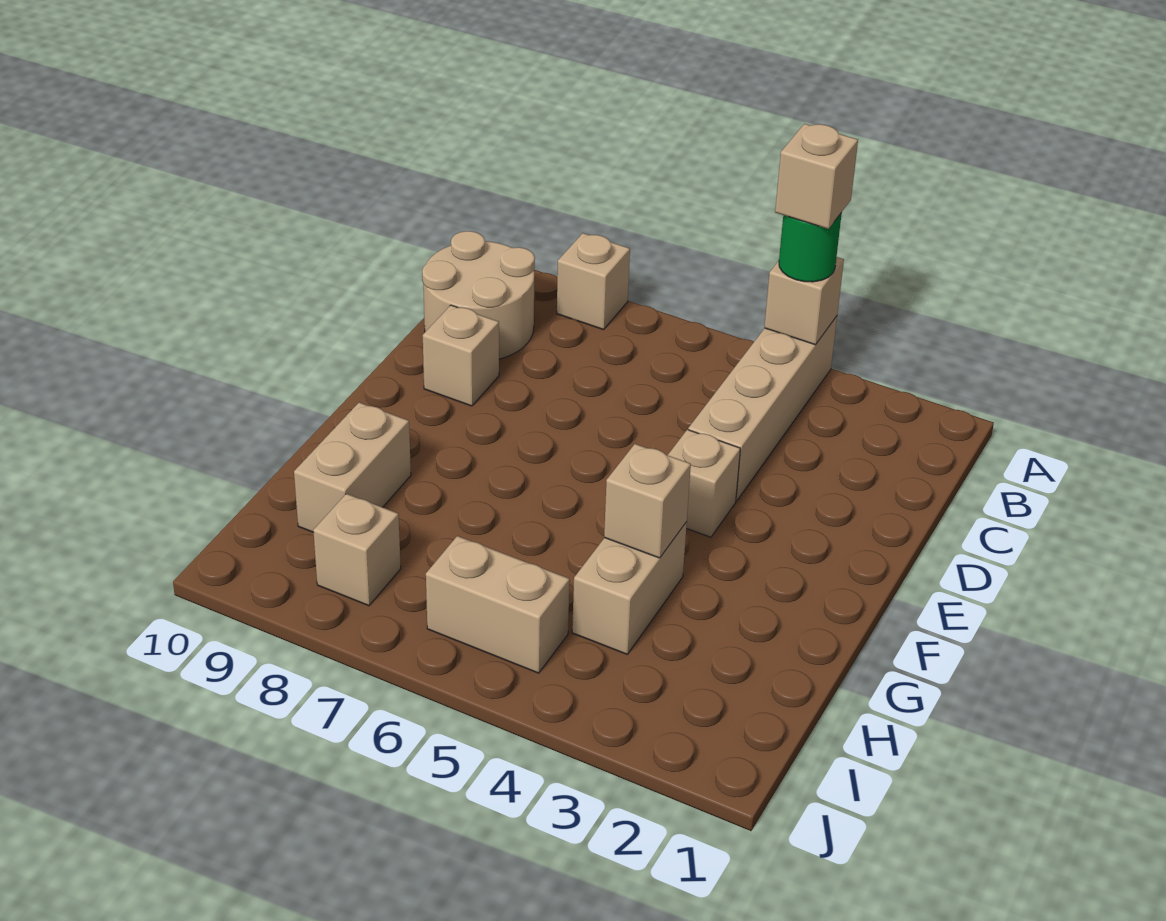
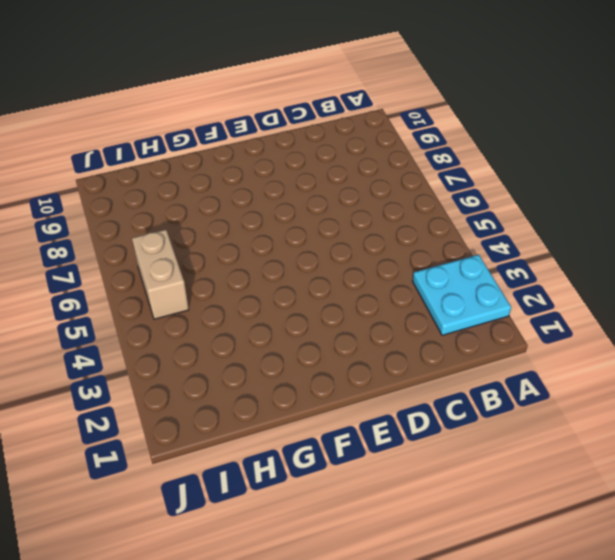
cyan 2x2 plate [412,255,511,335] -> none
none -> tan 1x4 brick [688,316,837,501]
none -> tan 1x1 brick [557,233,630,330]
none -> tan 2x2 round brick [422,231,535,359]

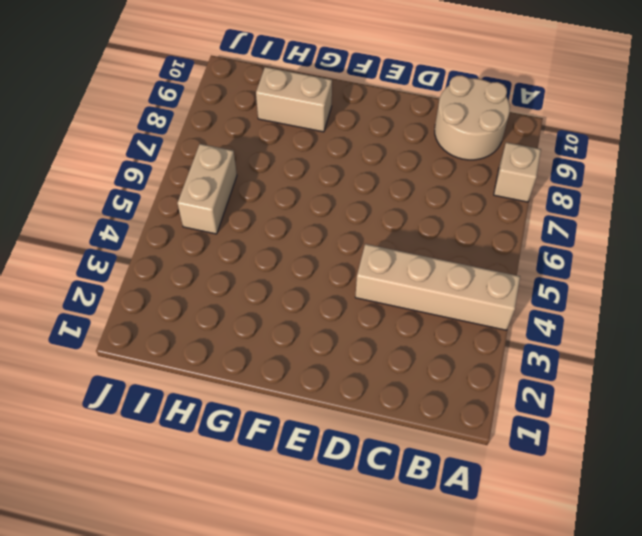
none -> tan 1x1 brick [423,305,499,406]
none -> tan 1x1 brick [668,430,740,537]
none -> tan 1x2 brick [572,522,687,654]

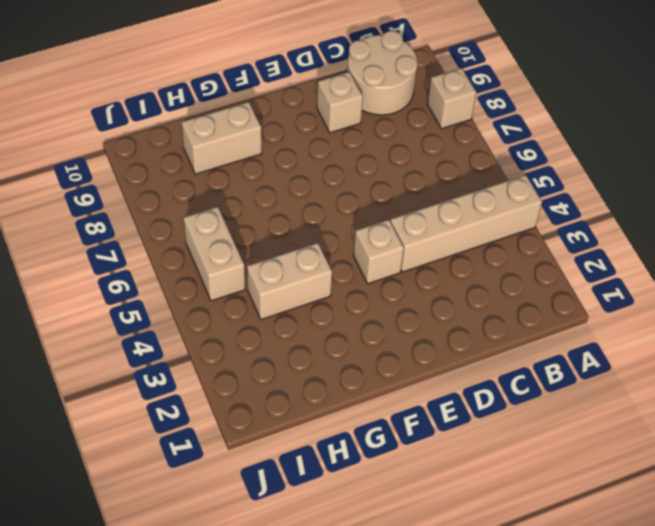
none -> tan 1x1 brick [313,494,401,606]
none -> tan 1x1 brick [764,257,844,345]
none -> tan 1x1 brick [604,444,691,558]

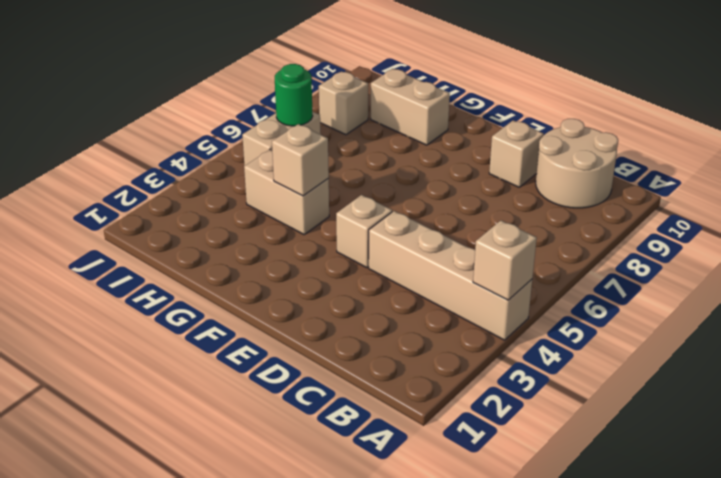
green 1x1 round brick [275,64,313,126] -> green 1x1 round brick moved to [779,212,842,282]
none -> tan 1x1 brick [557,233,630,330]
none -> tan 1x1 brick [775,124,858,229]

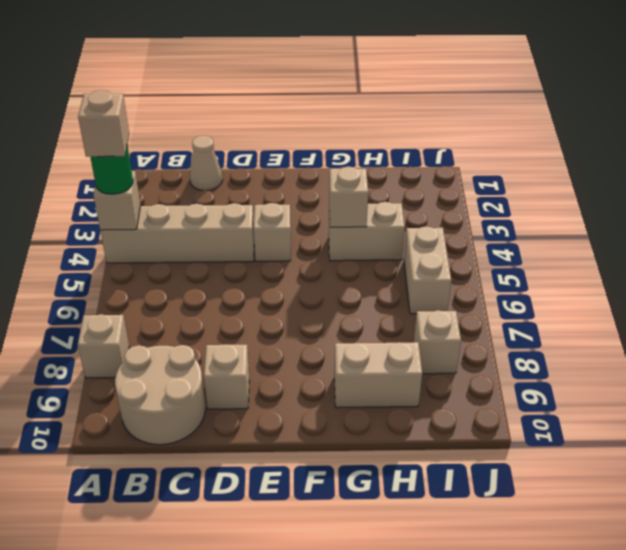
tan 1x1 cone [190,136,223,191] -> none

